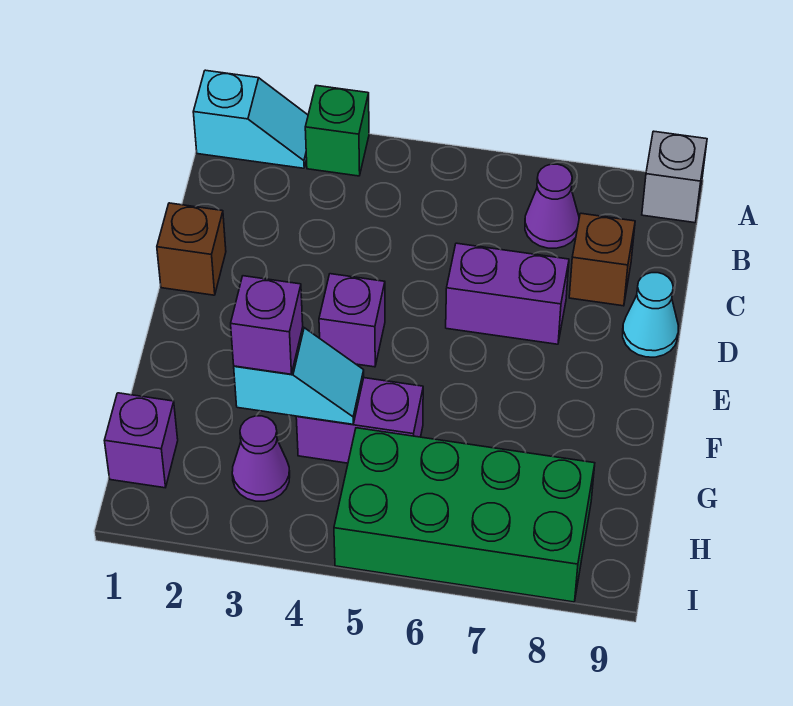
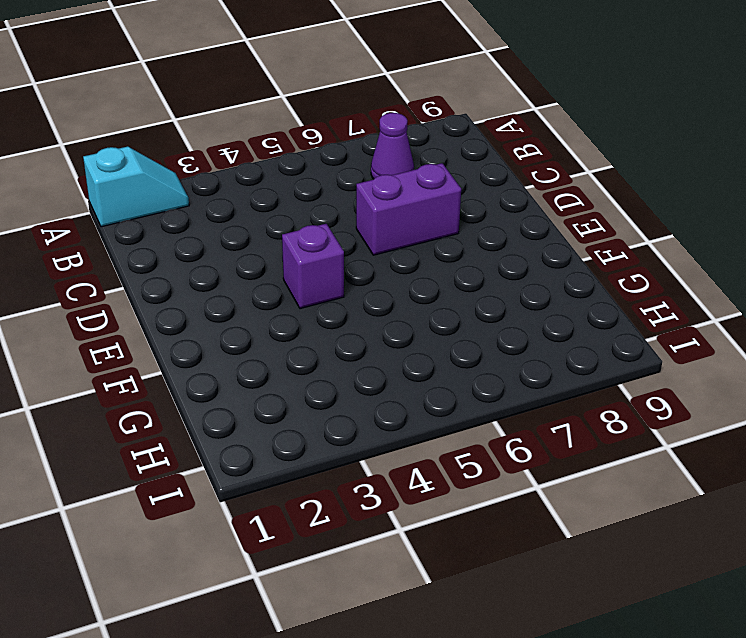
none -> green 1x1 brick [305,86,369,176]
none -> grey 1x1 brick [642,131,707,223]
none -> brown 1x1 brick [569,213,635,306]

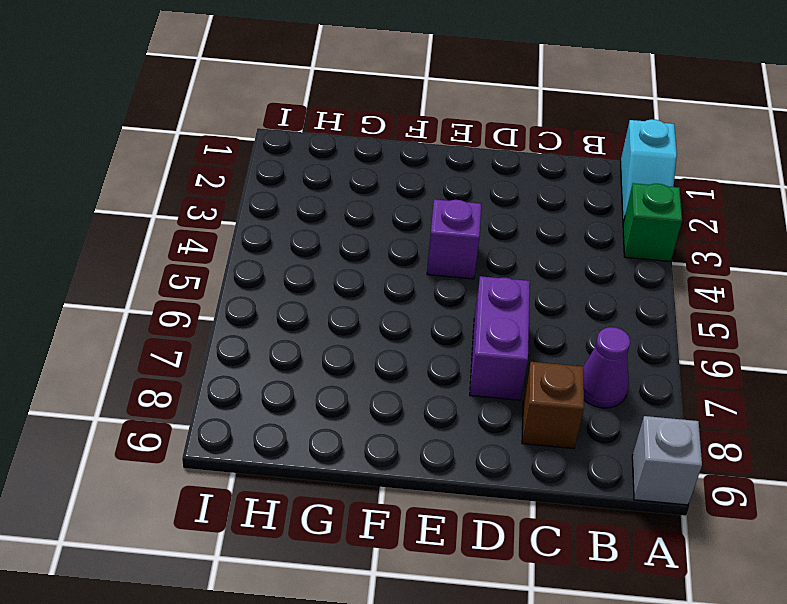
none -> brown 1x1 brick [157,203,226,295]
none -> cyan 1x1 cone [623,273,679,357]
none -> purple 1x2 brick [296,378,423,463]

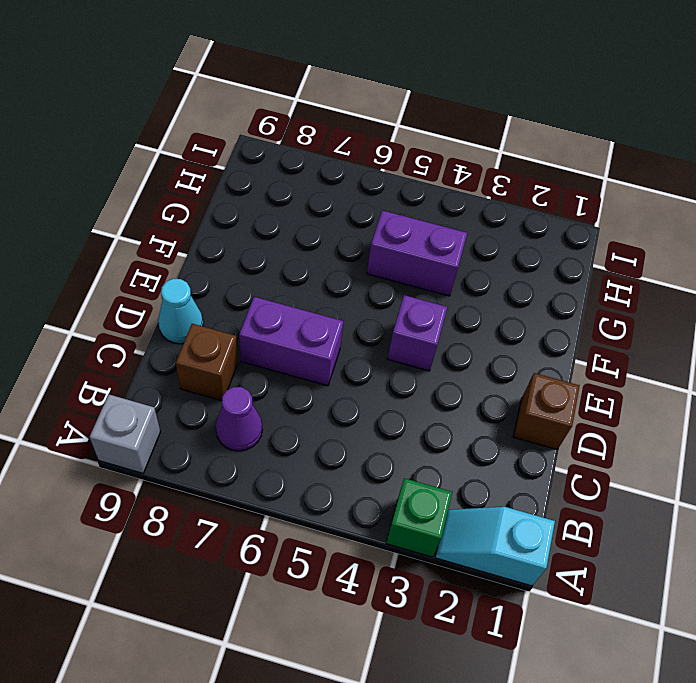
none -> purple 1x1 brick [104,393,178,488]
none -> purple 1x1 cone [232,416,290,501]
none -> green 2x4 brick [334,428,595,602]

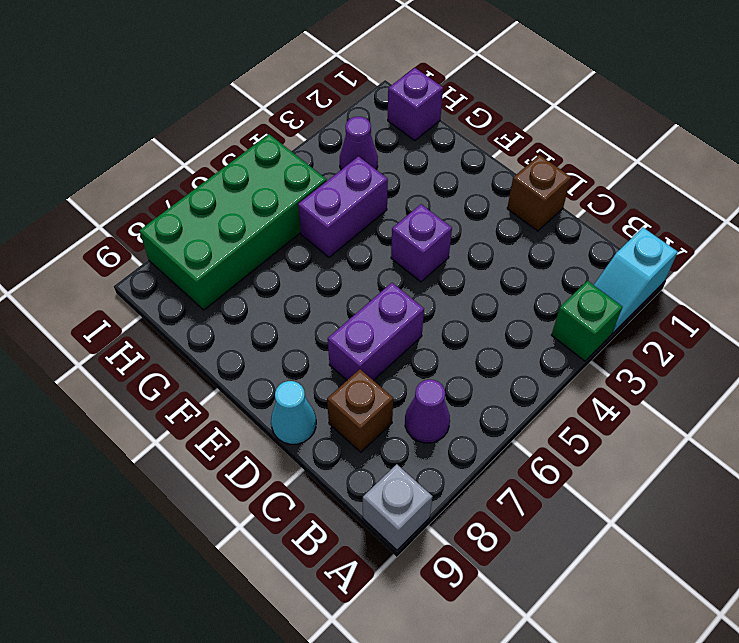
none -> cyan 1x2 slope [234,327,364,424]
none -> purple 1x1 brick [231,276,303,374]

